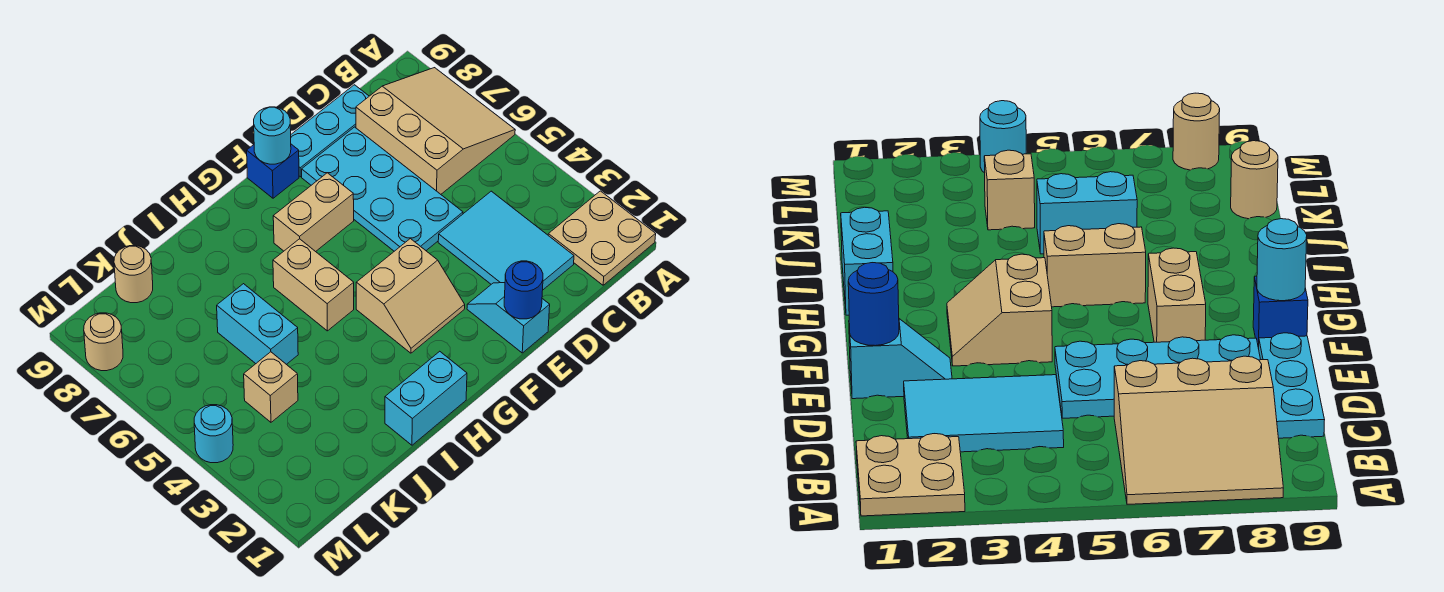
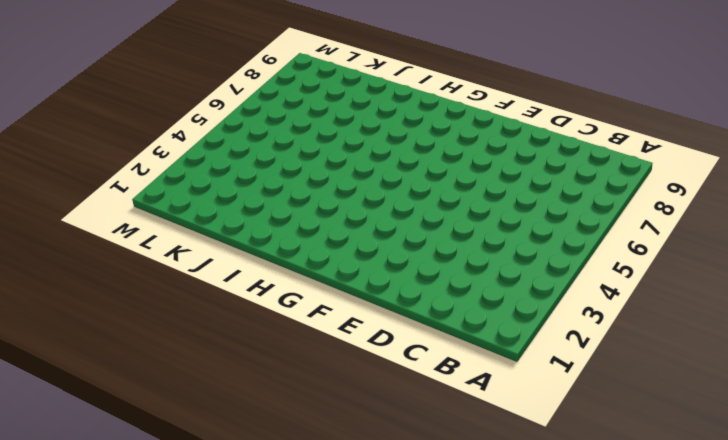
none -> tan 2x2 plate [548,191,656,285]
none -> tan 3x3 slope [356,68,515,194]
none -> cyan 2x3 tile [438,191,574,290]

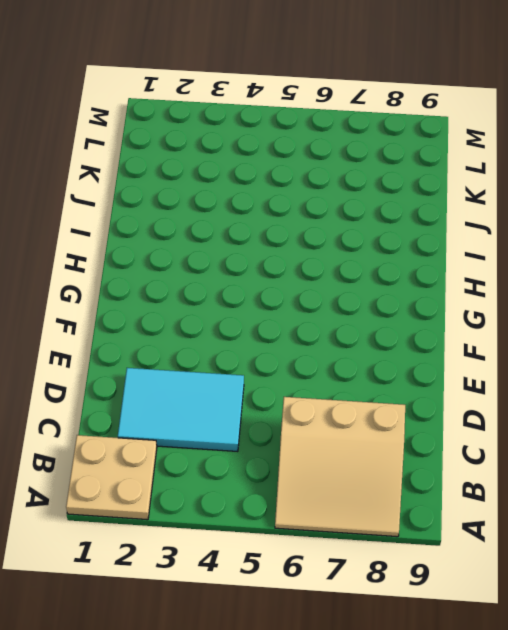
none -> cyan 1x3 plate [291,85,369,177]
none -> cyan 2x4 plate [302,127,463,251]
none -> cyan 1x2 slope [467,283,550,353]

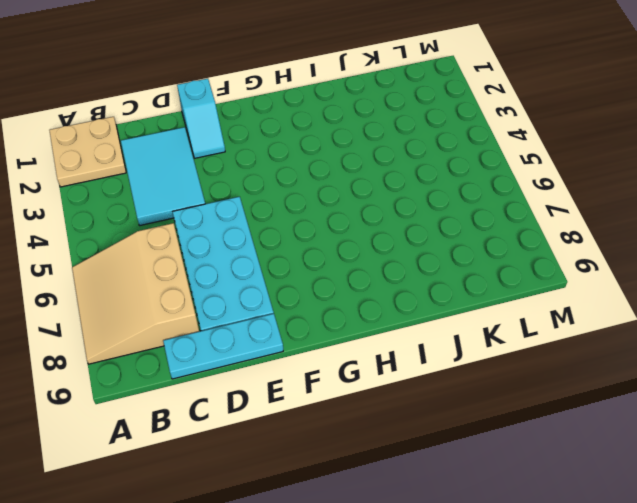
none -> tan 2x2 slope [356,239,465,353]
none -> tan 1x2 brick [273,173,354,252]
none -> blue 1x1 brick [247,144,299,198]

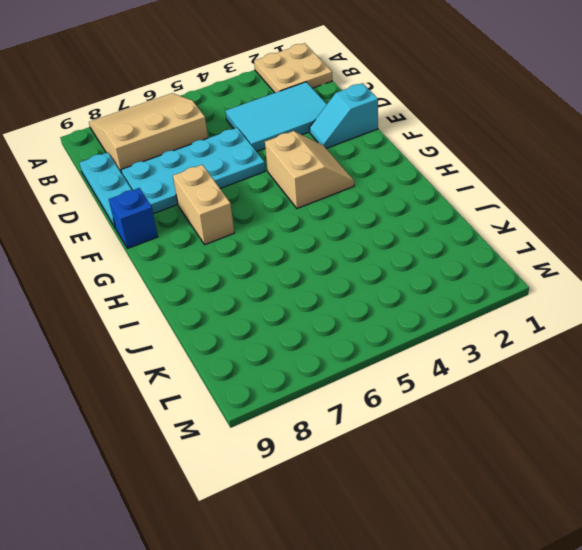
none -> cyan 1x2 brick [385,351,467,445]
none -> tan 1x2 brick [273,239,354,331]
none -> cyan 1x2 brick [217,284,298,364]

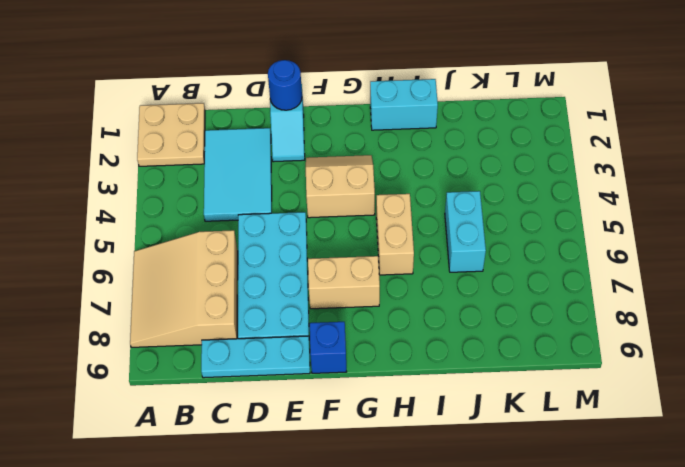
none -> tan 1x1 brick [244,352,298,422]
none -> tan 1x1 round brick [114,246,153,303]
none -> cyan 1x1 round brick [194,405,233,463]

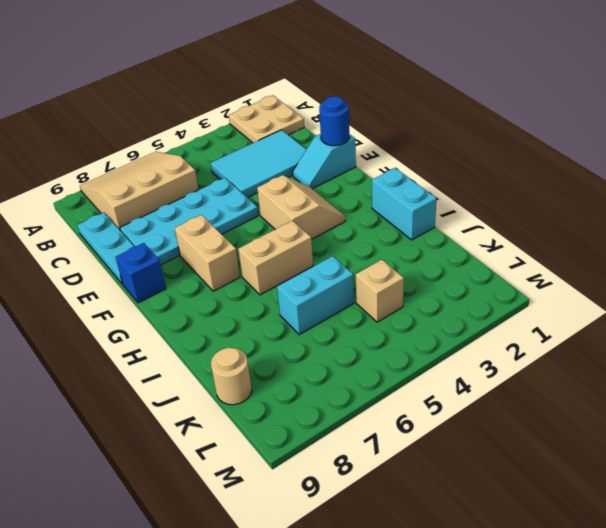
none -> cyan 1x1 round brick [194,405,233,463]
none -> tan 1x1 round brick [84,313,123,371]
none -> cyan 1x1 round brick [254,107,291,164]

